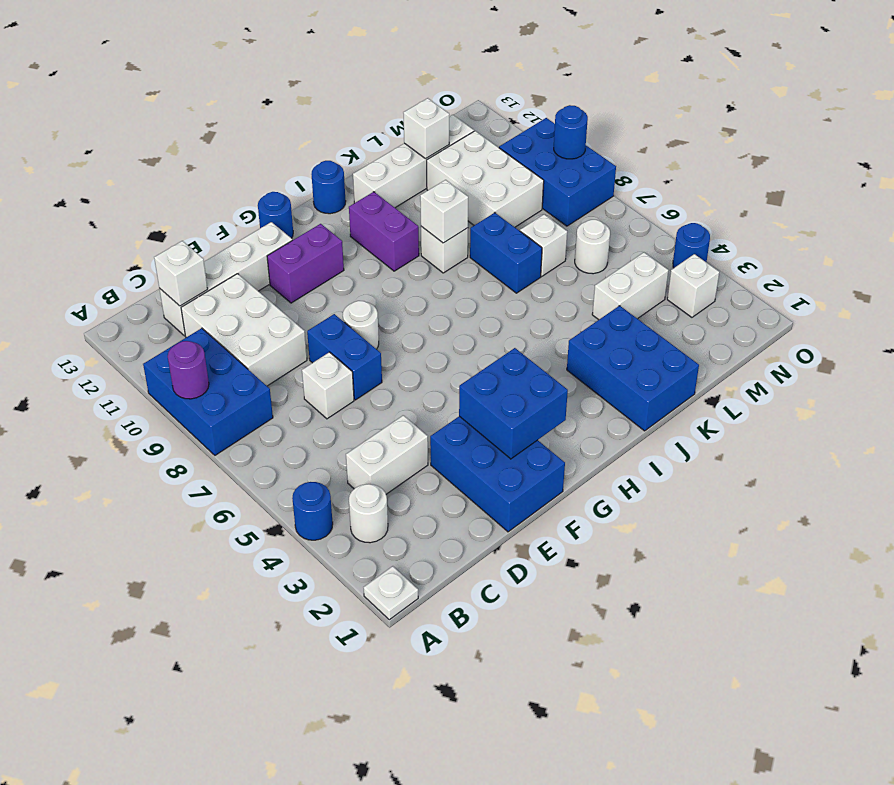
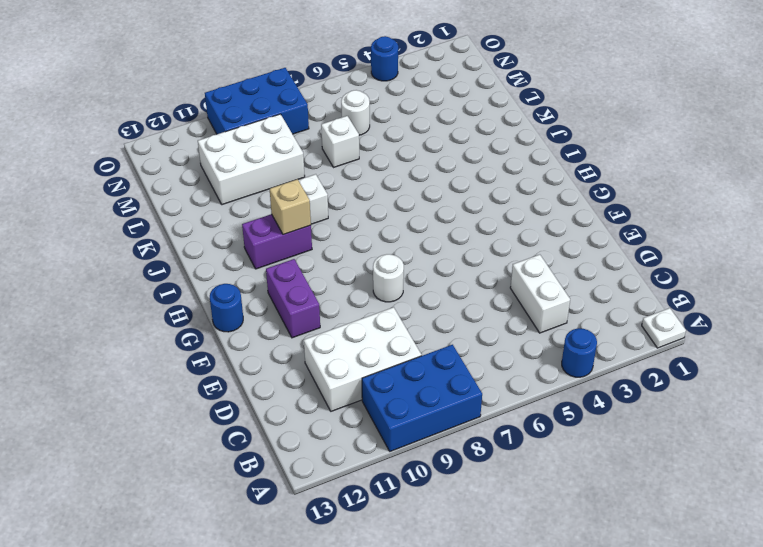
tan 1x1 brick [270,179,311,235] -> none
none -> white 1x1 round brick [349,484,388,543]
none -> white 1x4 brick [159,222,292,336]
none -> white 1x1 brick [302,352,354,419]
none -> blue 2x3 brick [430,416,565,532]

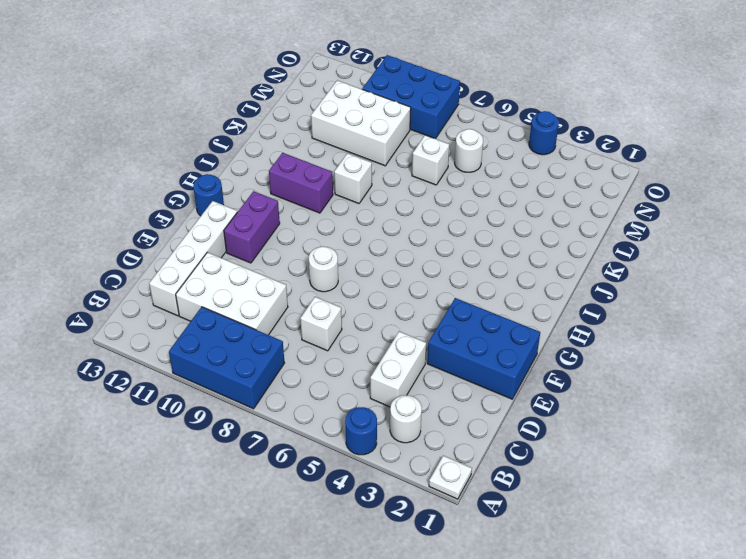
none -> blue 1x2 brick [307,314,382,400]
none -> blue 1x1 round brick [312,161,346,214]
none -> blue 2x3 brick [567,306,699,431]
none -> white 1x4 brick [353,115,474,208]

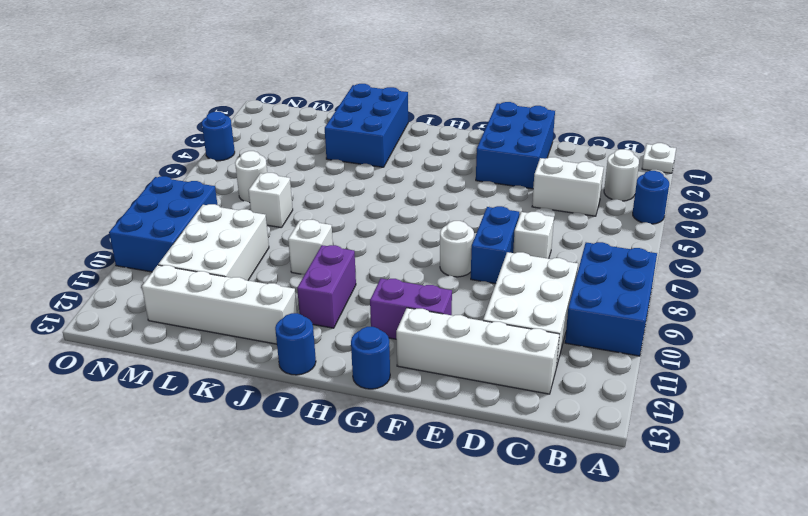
none -> blue 1x2 brick [470,213,542,293]
none -> white 1x2 brick [592,252,669,320]
none -> white 1x1 brick [667,254,719,317]
none -> purple 1x1 round brick [168,341,209,399]

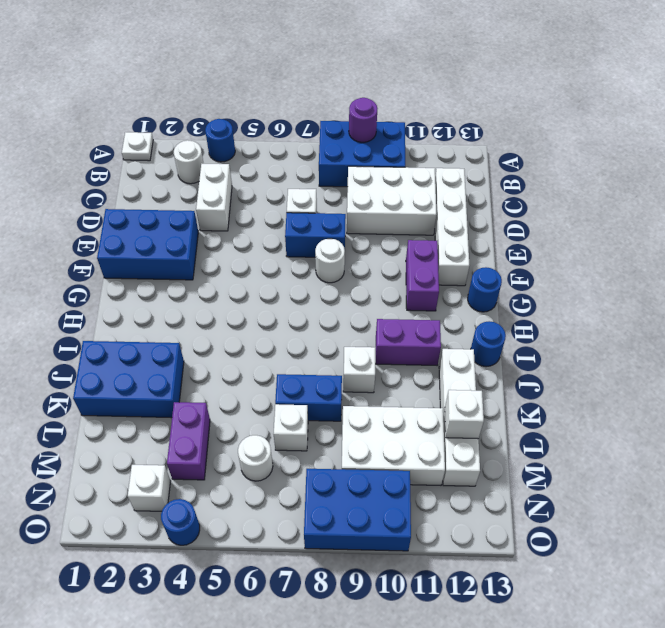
purple 1x2 brick [167,402,210,480] -> white 1x2 brick [592,252,669,320]
none -> white 1x1 brick [154,241,208,306]
none -> blue 2x2 brick [459,348,568,459]
none -> white 1x1 brick [420,180,468,243]
none -> blue 1x1 round brick [554,105,588,159]

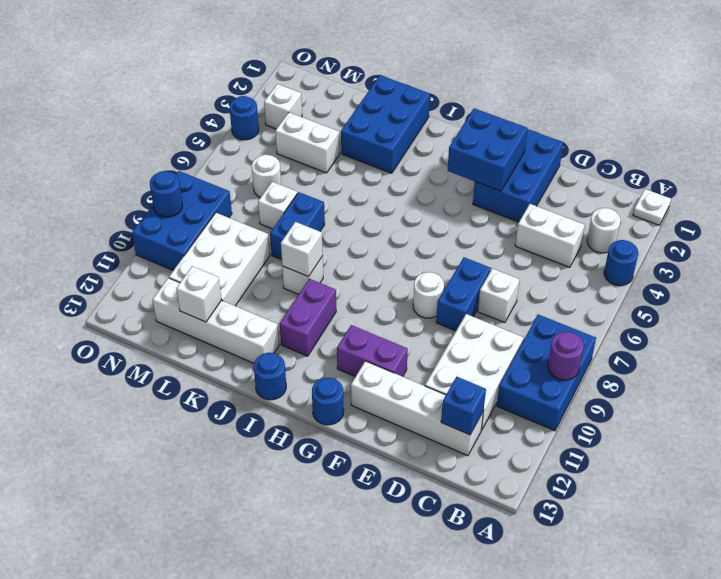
blue 1x1 brick [441,377,486,435] -> white 1x1 brick [154,241,208,306]

